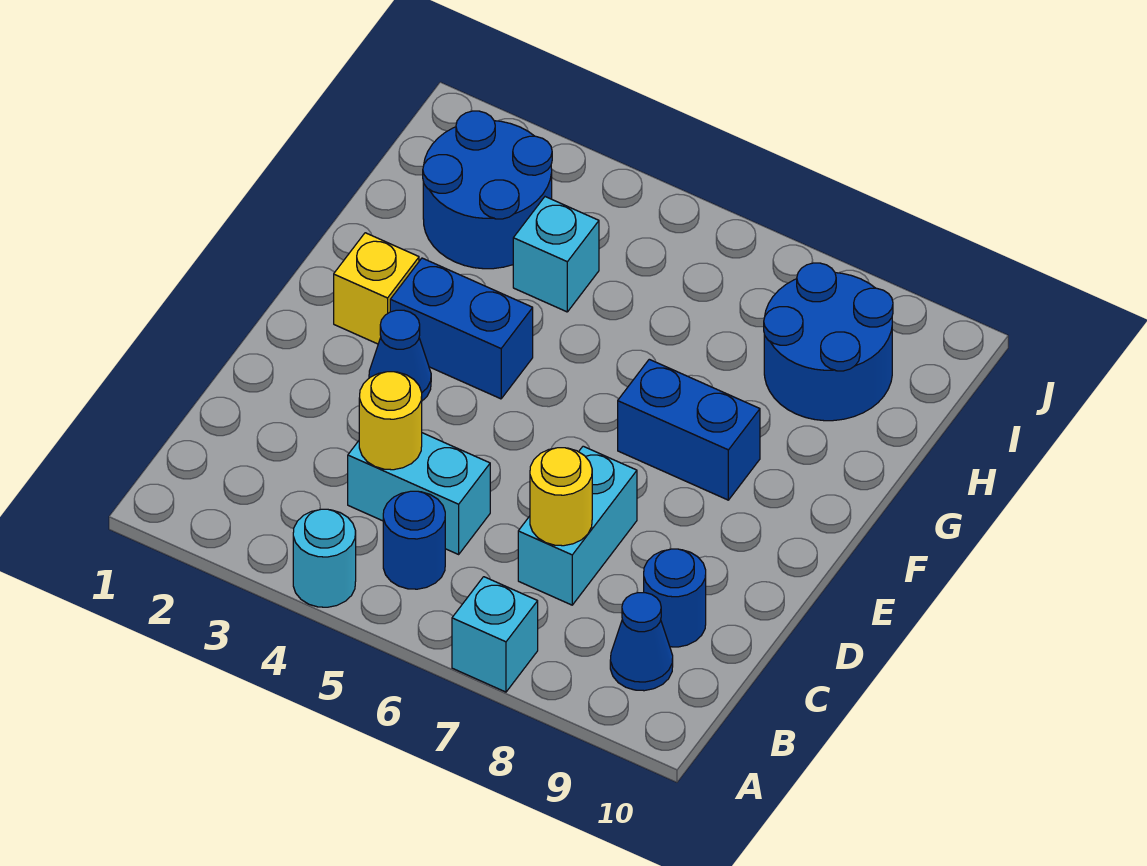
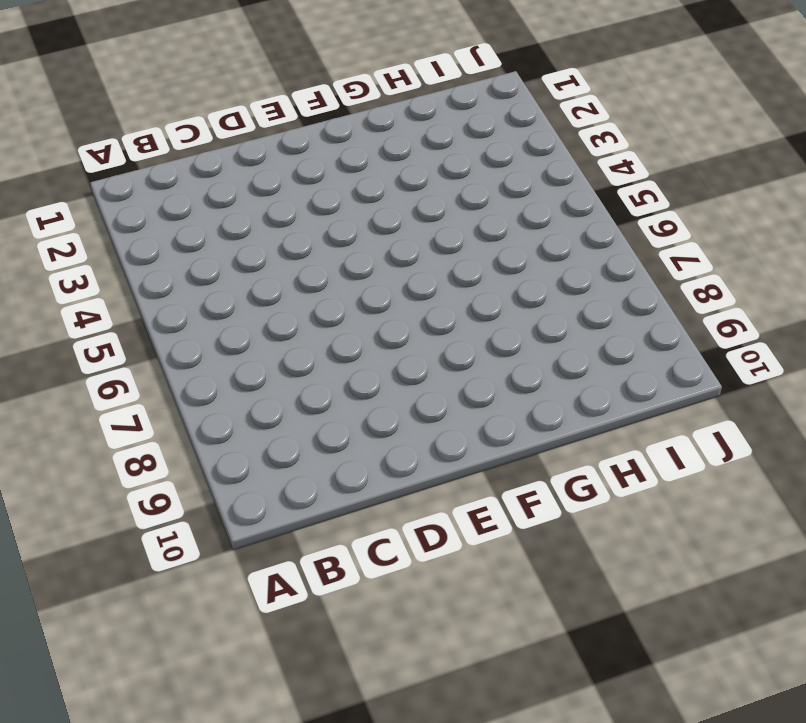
none -> cyan 1x1 round brick [293,509,356,607]
none -> cyan 1x1 brick [452,577,538,692]
none -> blue 1x1 round brick [383,491,445,589]

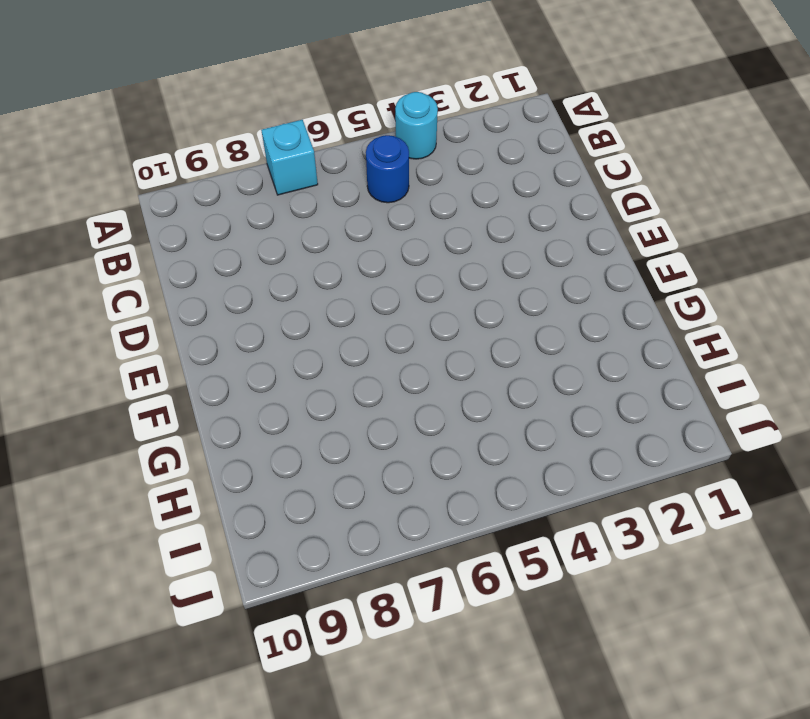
none -> blue 1x1 cone [610,593,673,691]
none -> cyan 1x2 brick [348,433,490,554]
none -> cyan 1x2 brick [518,446,637,605]

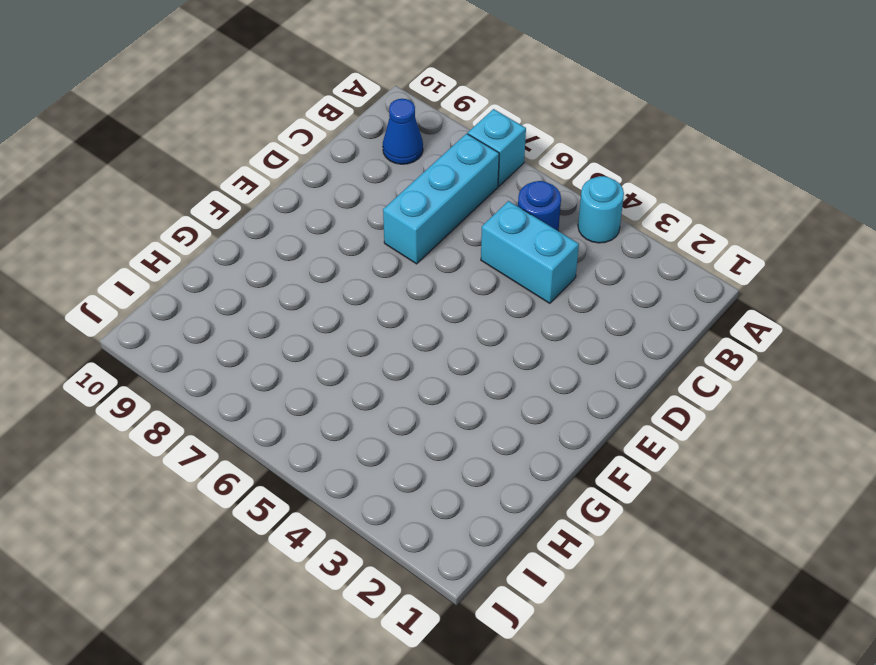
cyan 1x3 brick [383,134,499,264] -> cyan 1x2 brick [518,446,637,605]
none -> blue 1x1 round brick [644,549,706,647]
none -> blue 1x1 cone [369,310,431,401]
none -> yellow 1x1 brick [334,233,419,344]

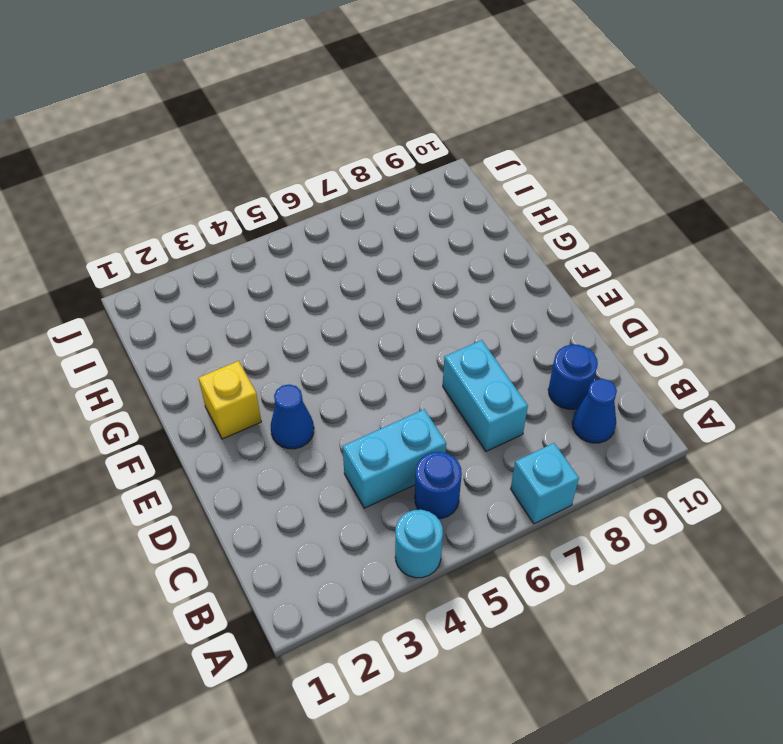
none -> blue 1x2 brick [390,258,533,399]
none -> blue 1x2 brick [618,359,760,500]
none -> blue 2x2 round brick [423,111,552,269]

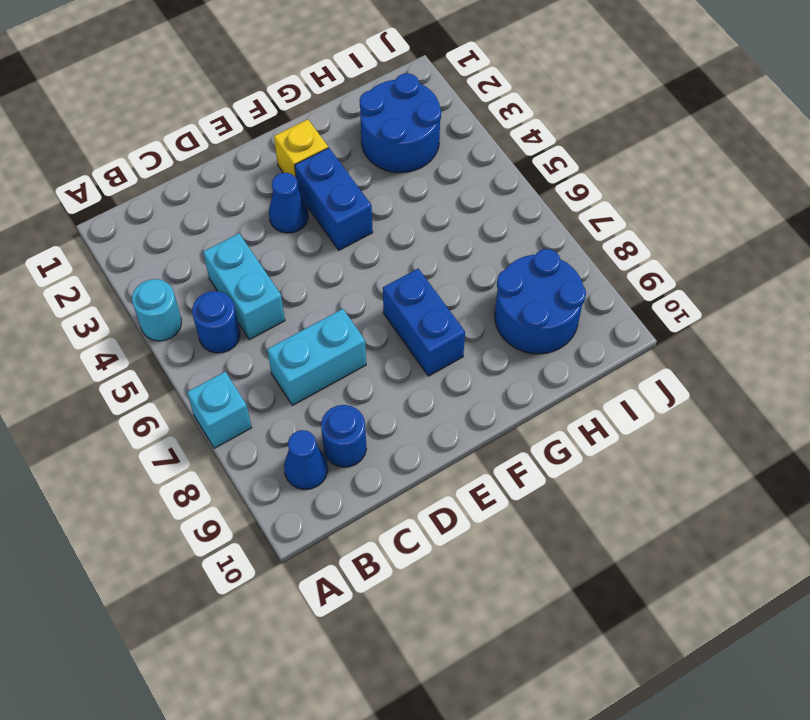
none -> cyan 1x1 brick [513,197,599,312]
none -> yellow 1x1 round brick [359,372,422,470]
none -> yellow 1x1 round brick [530,448,592,546]

